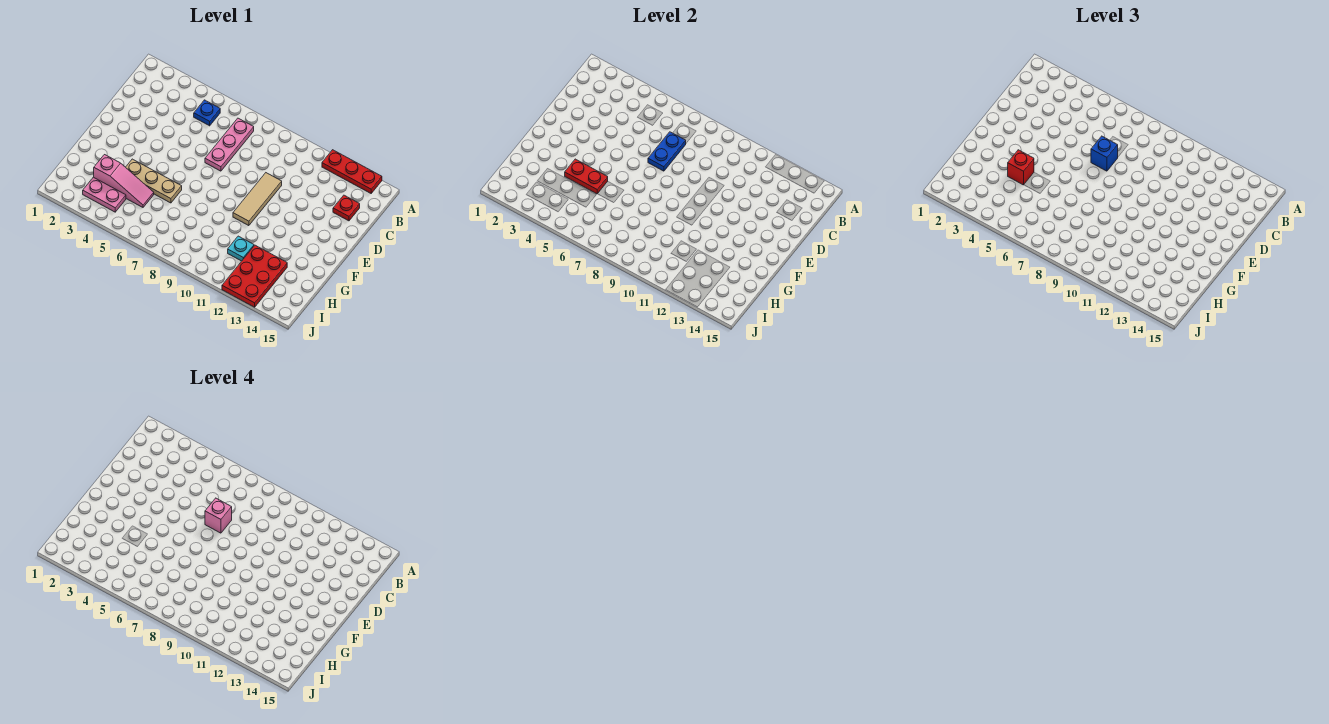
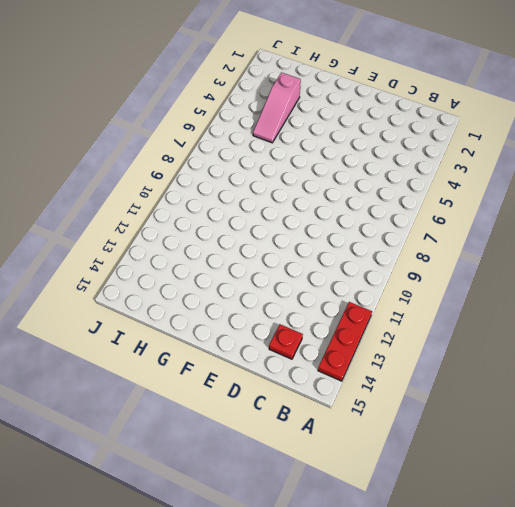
none -> blue 1x1 plate [194,100,220,126]
none -> pink 1x3 plate [205,118,254,171]
none -> tan 1x3 tile [233,173,282,226]

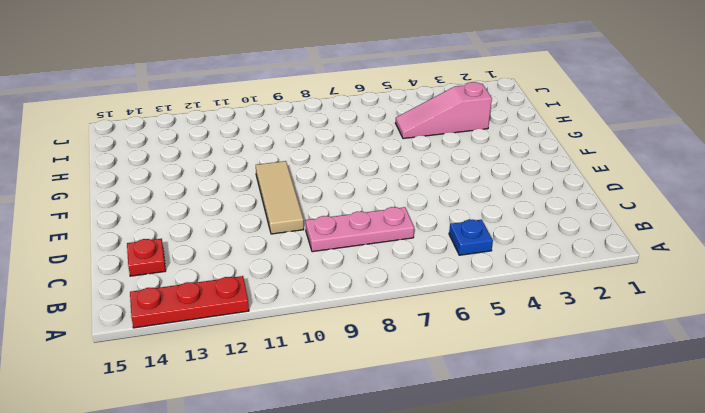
pink 1x3 plate [305,207,414,252] -> pink 1x3 plate turned to [205,118,254,171]
none -> tan 1x3 plate [126,159,182,203]
none -> cyan 1x1 plate [228,236,254,261]
none -> red 2x3 plate [222,245,287,307]

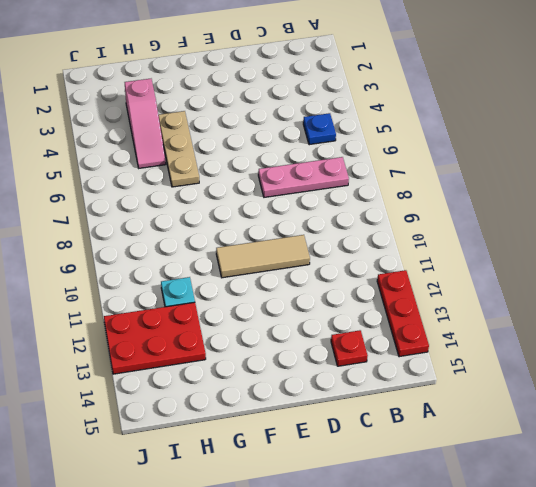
none -> pink 1x2 plate [83,177,126,212]
none -> blue 1x2 plate [648,132,686,171]
none -> red 1x2 plate [565,159,608,194]

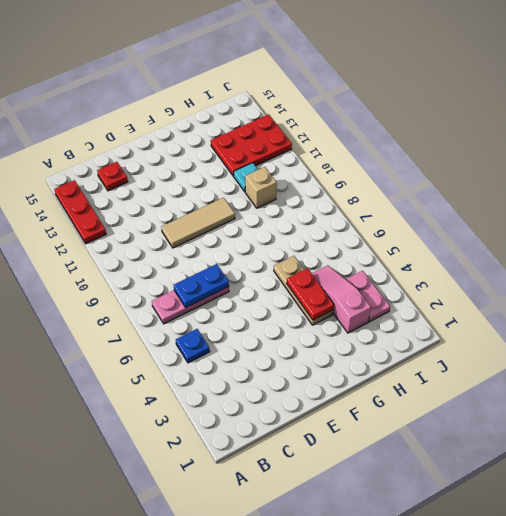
tan 1x1 brick [245,167,277,208] -> none
none -> blue 1x1 brick [1091,136,1118,171]
none -> red 1x1 brick [1008,150,1034,185]
none -> pink 1x1 brick [205,498,232,533]

